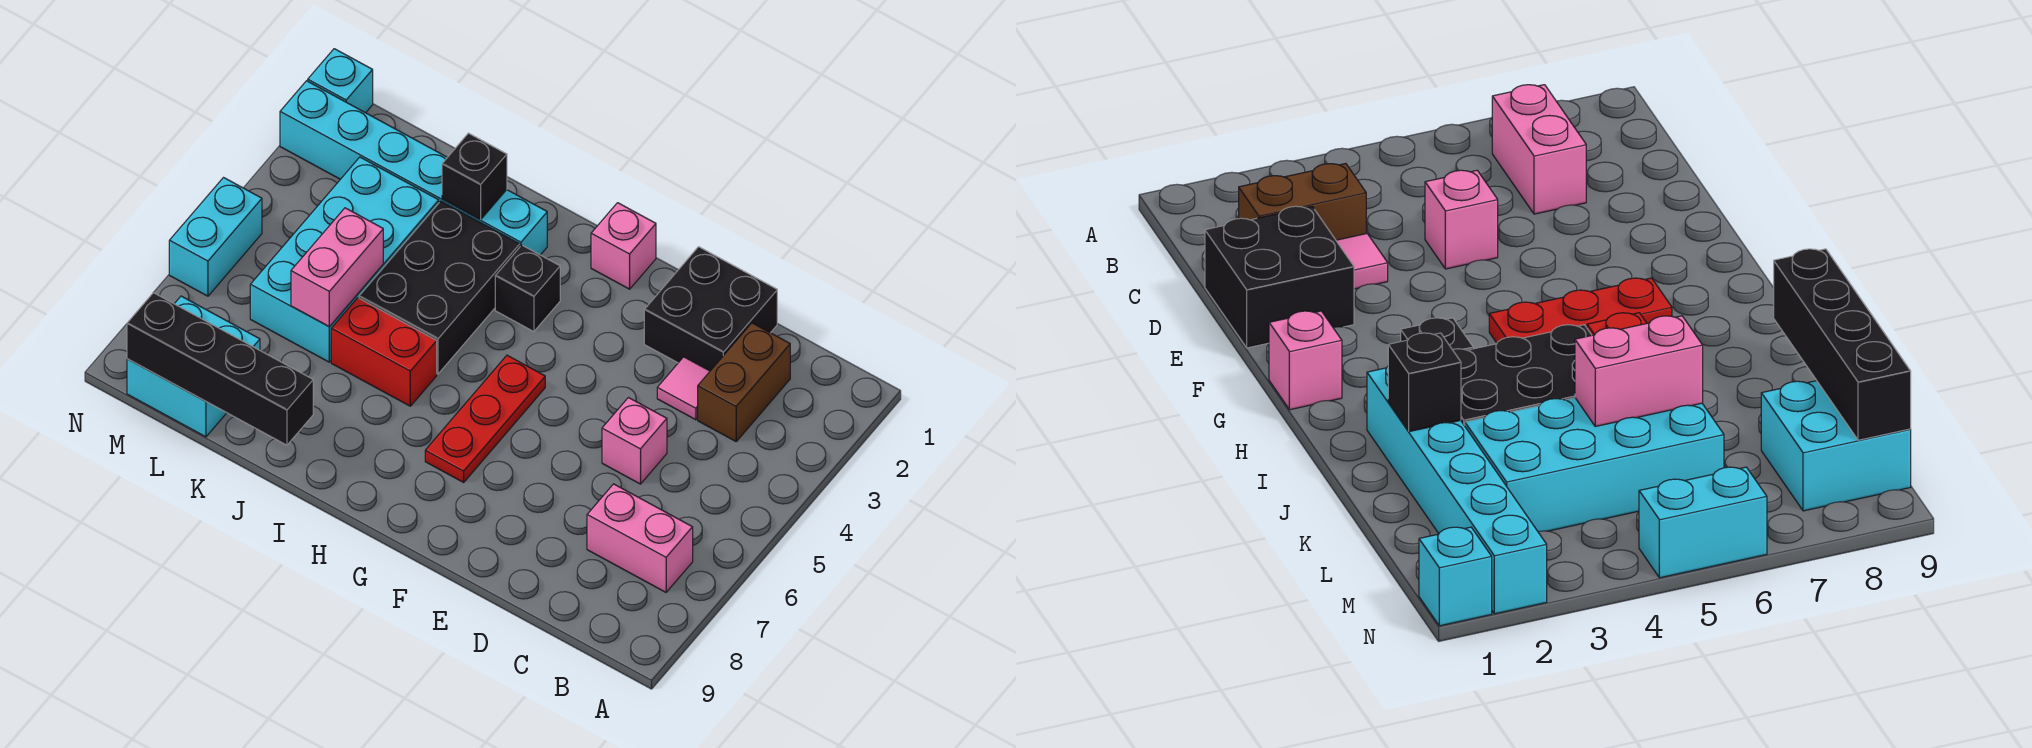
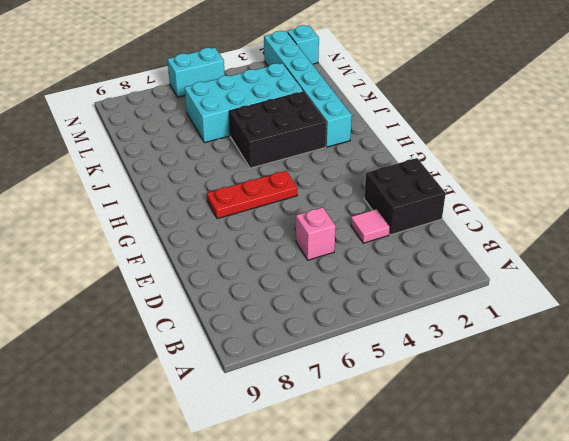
none -> pink 1x2 brick [587,484,693,592]
none -> brown 1x2 brick [698,323,790,441]
none -> pink 1x1 brick [591,203,656,289]

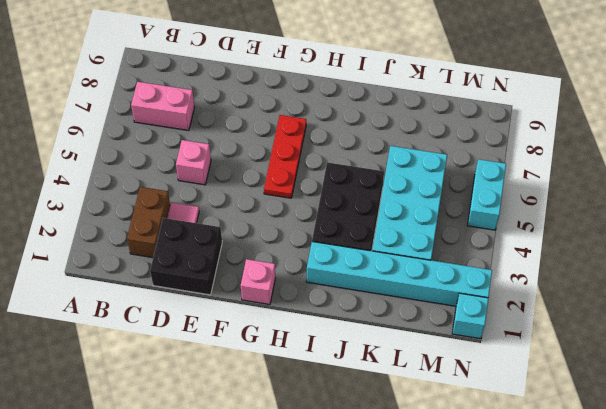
none -> black 1x1 brick [495,245,560,332]
none -> red 1x2 brick [331,298,437,406]
none -> cyan 2x2 brick [127,296,260,437]

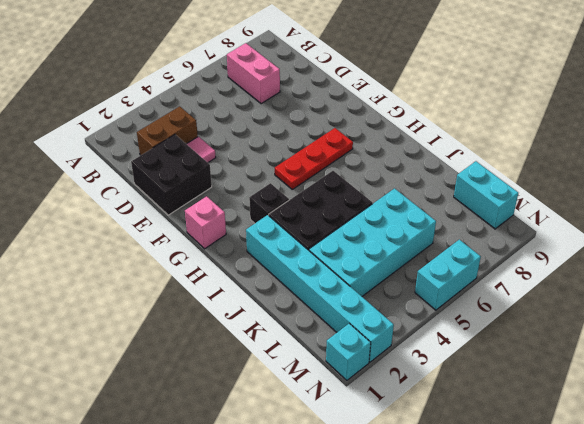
cyan 1x2 brick [454,161,518,229] -> cyan 2x2 brick [127,296,260,437]
none -> pink 1x1 brick [602,398,667,484]
none -> red 1x2 brick [331,298,437,406]
none -> black 1x1 brick [442,133,507,220]

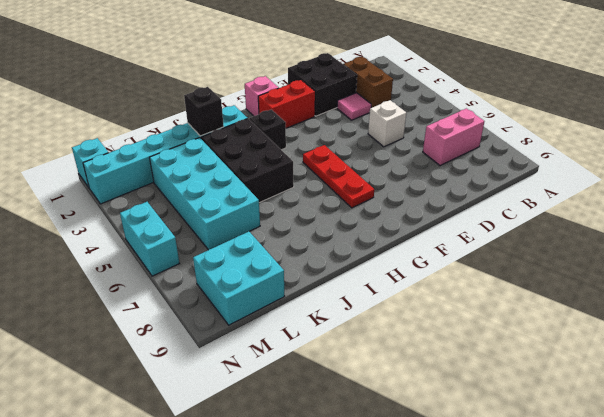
white 1x1 brick [368,100,406,147] -> pink 1x1 brick [602,398,667,484]
red 1x2 brick [258,80,315,128] -> red 1x2 brick moved to [331,298,437,406]
none -> black 1x4 brick [127,293,313,445]
none -> pink 1x2 brick [291,208,383,327]

